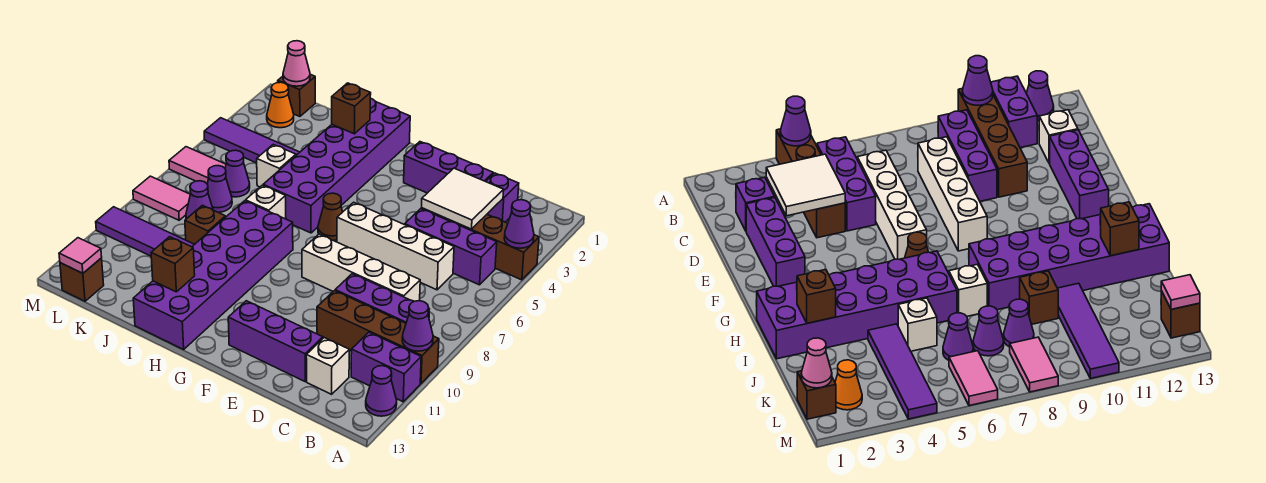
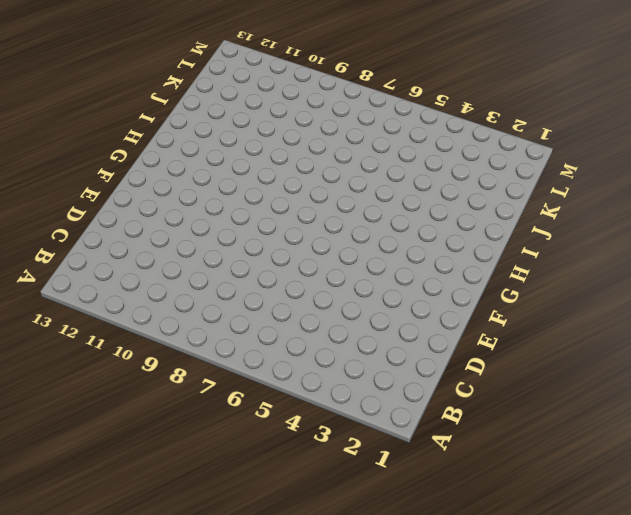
none -> brown 1x4 brick [421,208,539,280]
none -> brown 1x4 brick [317,291,439,383]
none -> purple 1x2 brick [351,332,421,402]
none -> purple 1x1 cone [366,366,397,416]

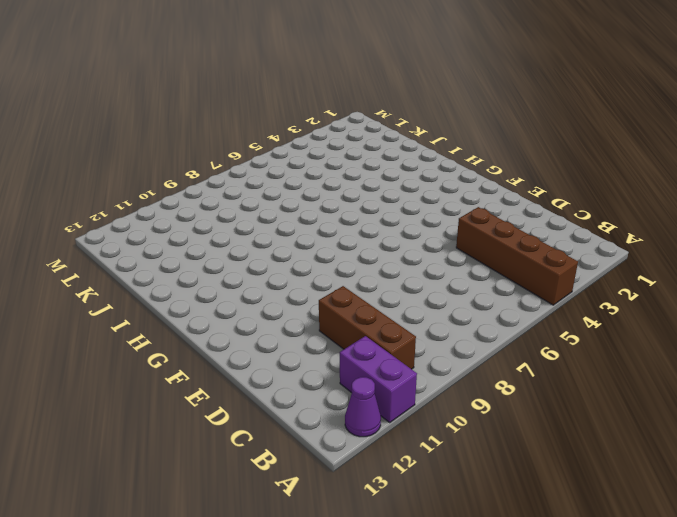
brown 1x3 brick [319,286,416,369] -> brown 1x4 brick [317,291,439,383]
none -> purple 1x3 brick [405,209,497,285]
none -> purple 1x3 brick [335,274,429,323]
none -> purple 1x1 brick [486,173,519,222]
none -> white 1x4 brick [337,202,454,290]

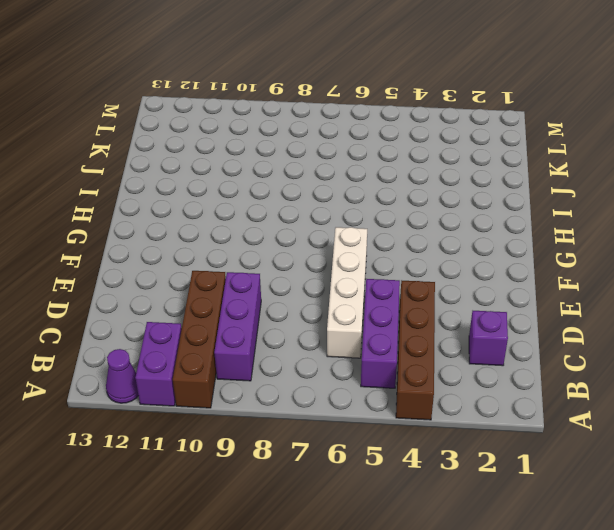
none -> white 1x4 brick [302,234,420,301]
none -> white 1x1 brick [306,338,349,394]
none -> purple 1x3 brick [404,142,493,193]
none -> purple 1x3 brick [228,301,323,381]

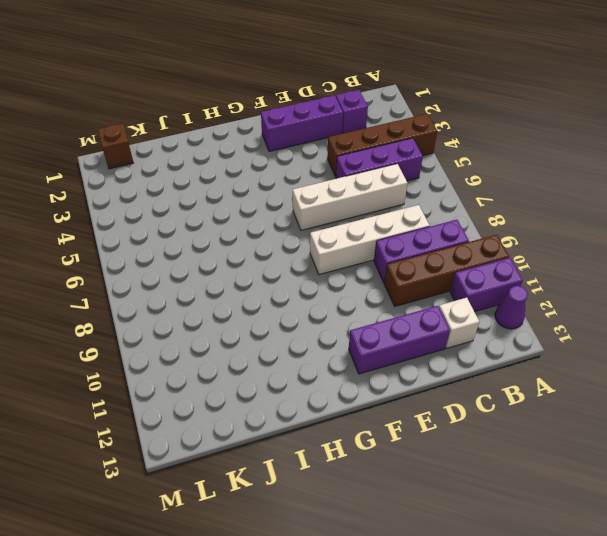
none -> brown 1x1 cone [318,193,342,241]
none -> purple 2x6 brick [263,99,410,233]
none -> purple 2x6 brick [133,201,293,349]
none -> white 1x1 brick [246,185,286,219]

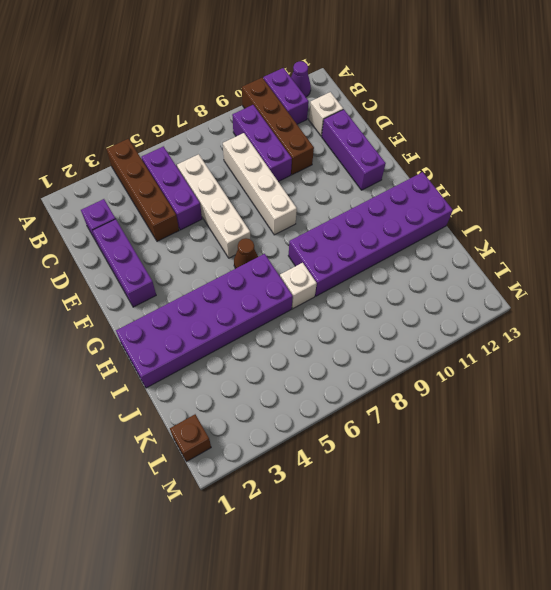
none -> purple 1x4 tile [204,118,300,163]
none -> white 1x1 brick [257,144,296,187]
none -> brown 1x1 brick [185,205,225,244]
none -> purple 1x4 tile [96,207,194,256]

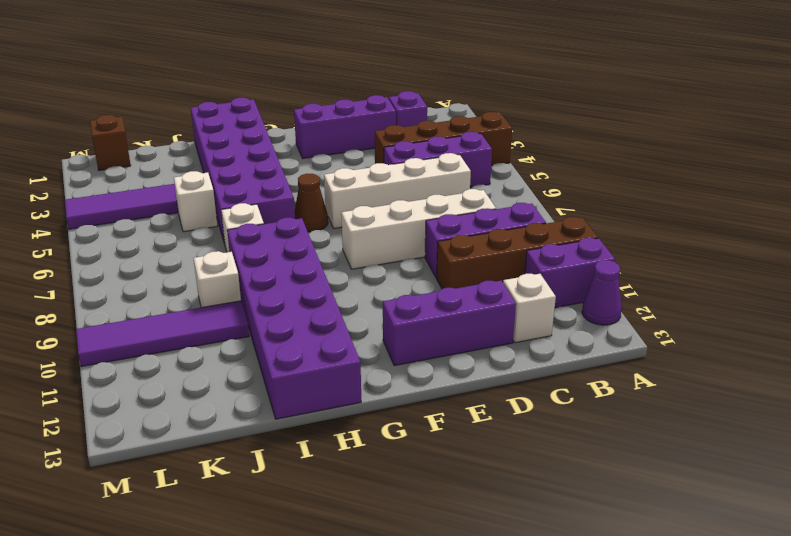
white 1x1 brick [193,251,241,308] -> brown 1x1 brick [185,205,225,244]
none -> purple 1x1 cone [225,150,250,197]
none -> purple 1x1 cone [207,166,232,212]
none -> purple 1x1 cone [186,181,213,219]
none -> orange 1x1 cone [267,82,294,128]

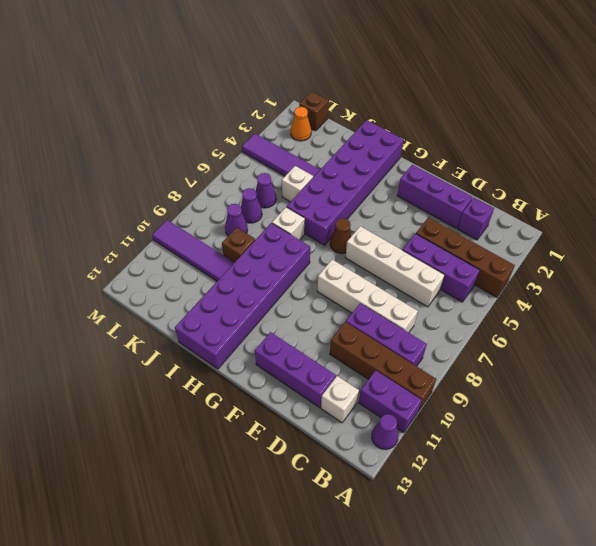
none -> pink 1x2 tile [169,147,226,183]
none -> pink 1x2 tile [133,176,190,220]
none -> brown 1x1 brick [60,258,104,301]
none -> purple 1x1 cone [504,200,534,248]

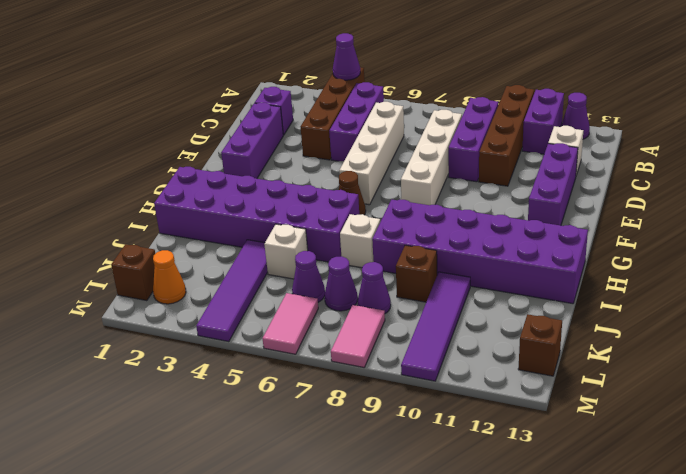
none -> purple 1x1 cone [402,301,433,351]
none -> white 2x2 tile [422,168,504,229]
none -> brown 1x1 brick [332,83,371,134]
none -> brown 1x1 brick [151,237,195,292]

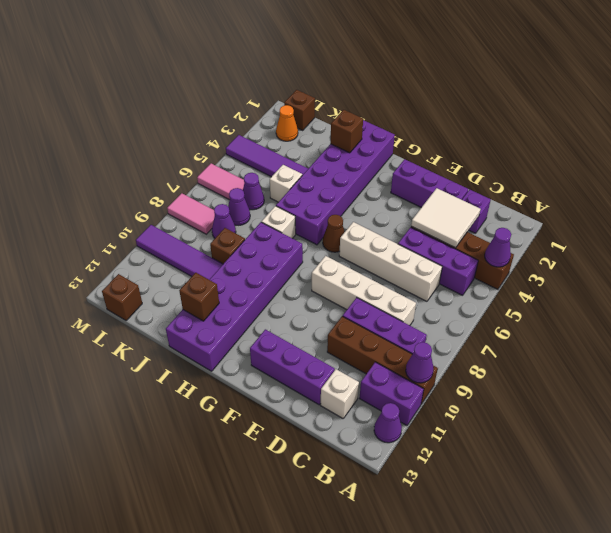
none -> pink 1x1 cone [283,41,310,86]
none -> pink 1x1 tile [59,238,102,273]

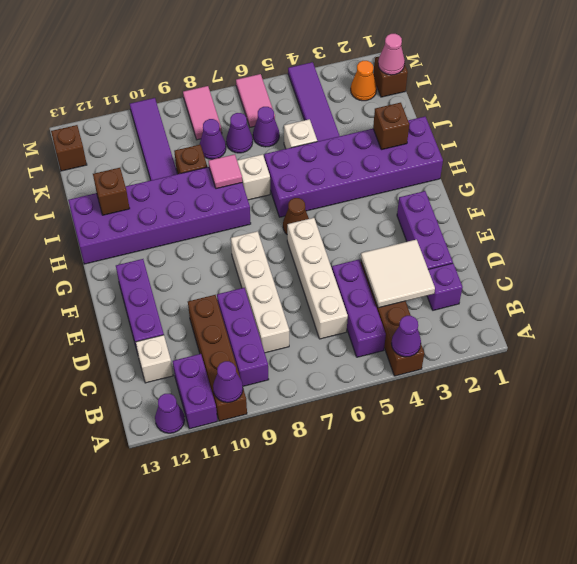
pink 1x1 tile [209,154,242,189] -> pink 1x1 tile moved to [59,238,102,273]

